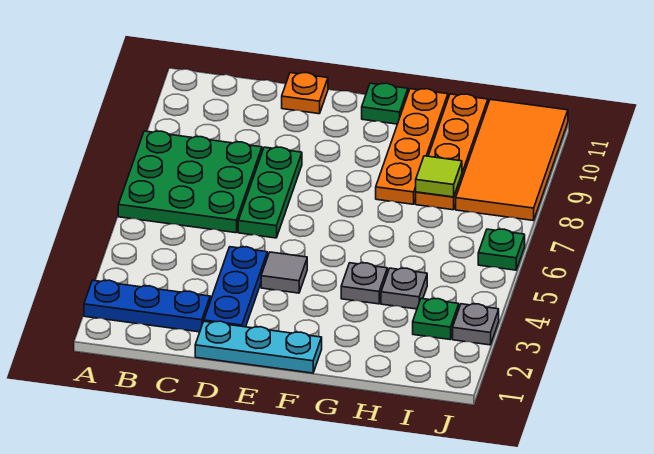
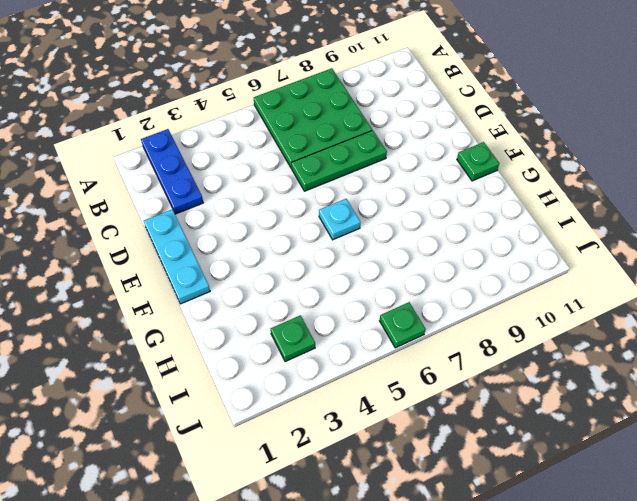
cyan 1x1 plate [319,199,361,240] -> none
none -> blue 1x3 plate [204,247,267,327]
none -> orange 1x1 plate [282,73,328,114]
none -> grey 1x1 tile [261,252,307,293]

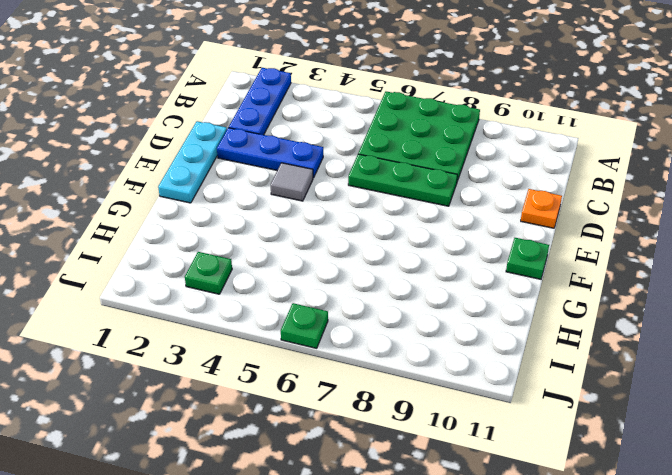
none -> grey 1x1 plate [341,263,387,304]
none -> orange 1x4 plate [376,89,448,204]
none -> grey 1x1 plate [381,268,427,309]

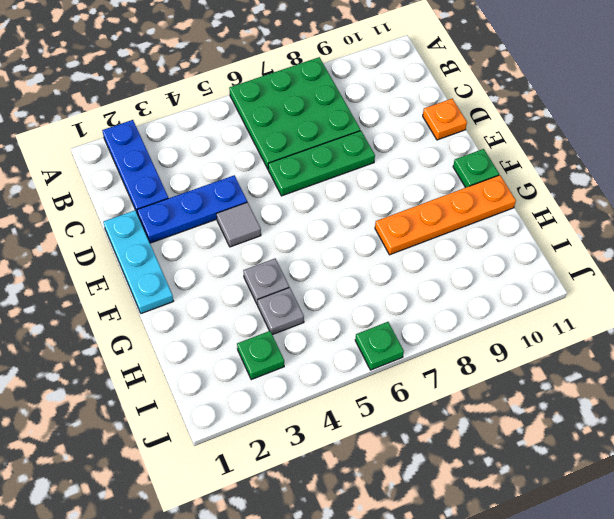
none -> orange 1x4 plate [416,94,488,210]
none -> orange 2x4 tile [456,99,568,221]
none -> grey 1x1 plate [453,304,499,345]

